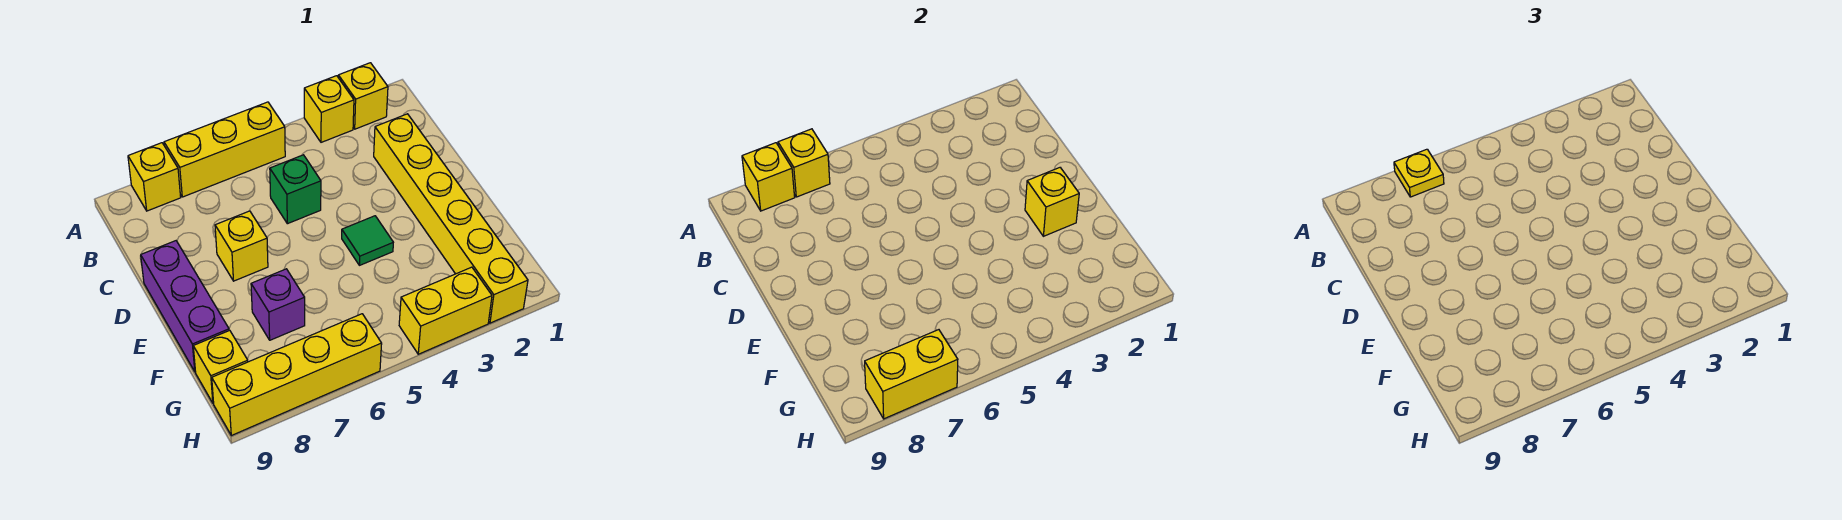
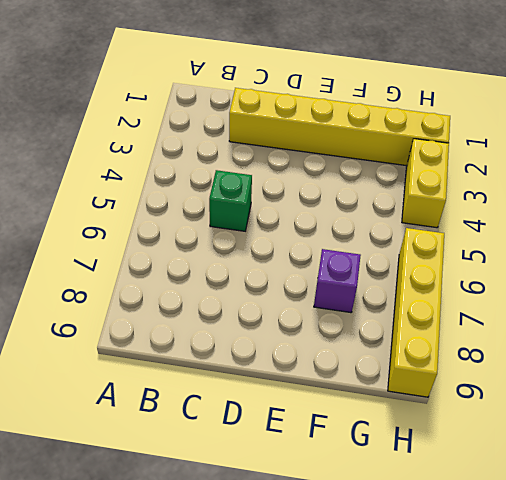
none -> yellow 1x1 brick [338,63,388,129]
none -> yellow 1x1 brick [304,76,354,142]
none -> yellow 1x3 brick [164,102,285,197]

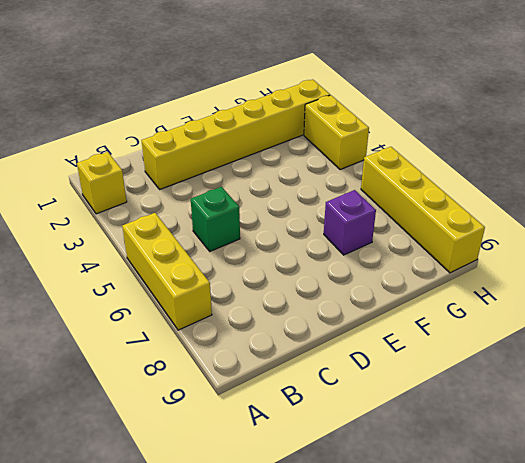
none -> yellow 1x1 brick [304,76,354,142]
none -> yellow 1x1 brick [128,143,181,211]
none -> yellow 1x1 brick [215,211,268,281]

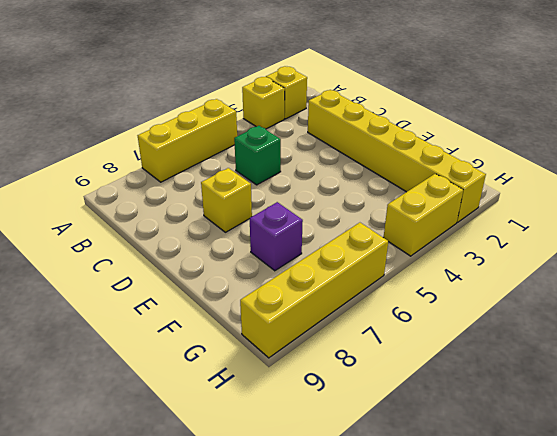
none -> yellow 1x1 brick [128,143,181,211]
none -> purple 1x3 brick [141,241,229,372]
none -> green 1x1 tile [342,216,393,265]

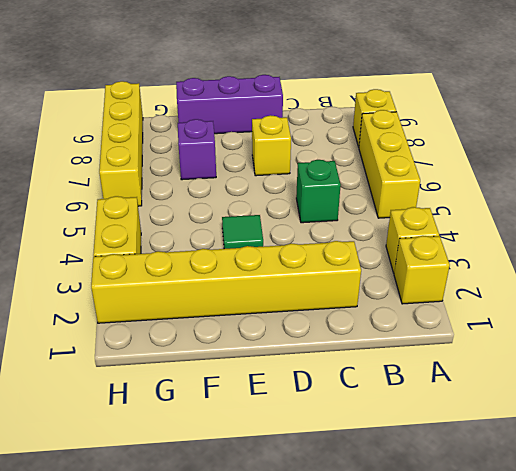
none -> yellow 1x1 brick [193,330,248,403]
none -> yellow 1x1 brick [778,129,830,197]
none -> yellow 1x1 brick [742,143,795,211]

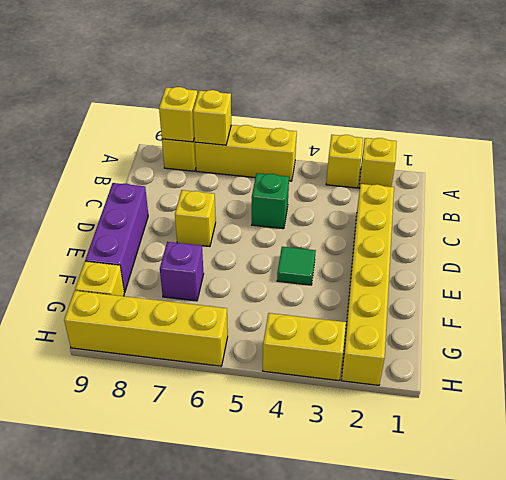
none -> yellow 1x1 brick [1025,168,1079,236]
none -> yellow 1x2 brick [865,330,958,419]
none -> yellow 1x1 plate [1394,149,1444,197]

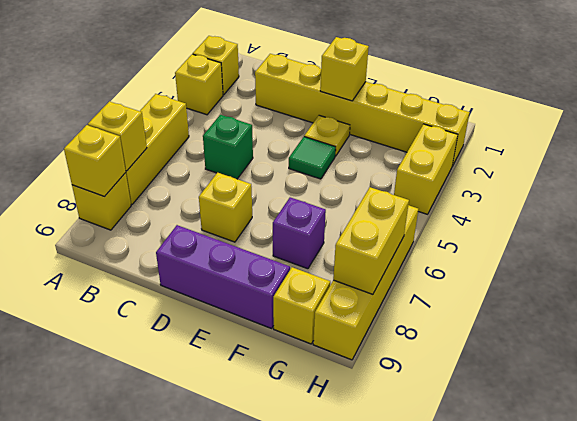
yellow 1x1 plate [304,115,350,156] -> yellow 1x1 plate moved to [1394,149,1444,197]

